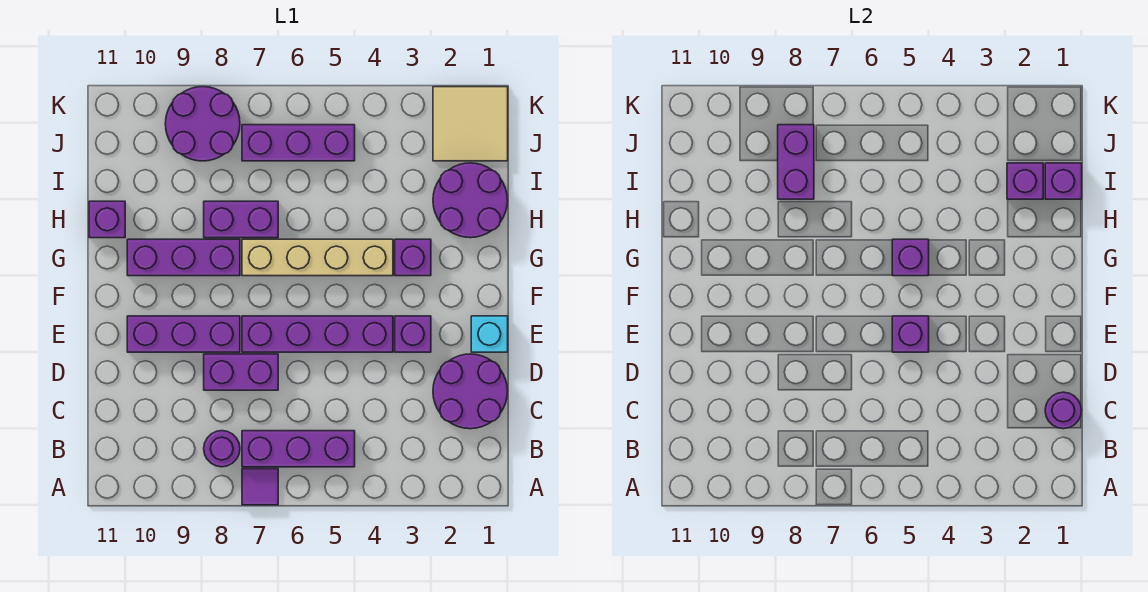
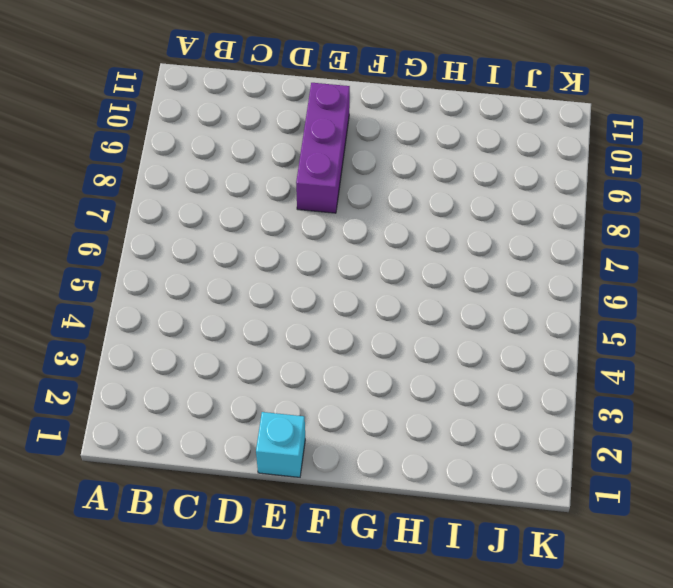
none -> purple 1x1 tile [242,469,278,505]
none -> purple 1x3 brick [242,431,355,467]
none -> purple 1x1 round brick [204,431,240,467]

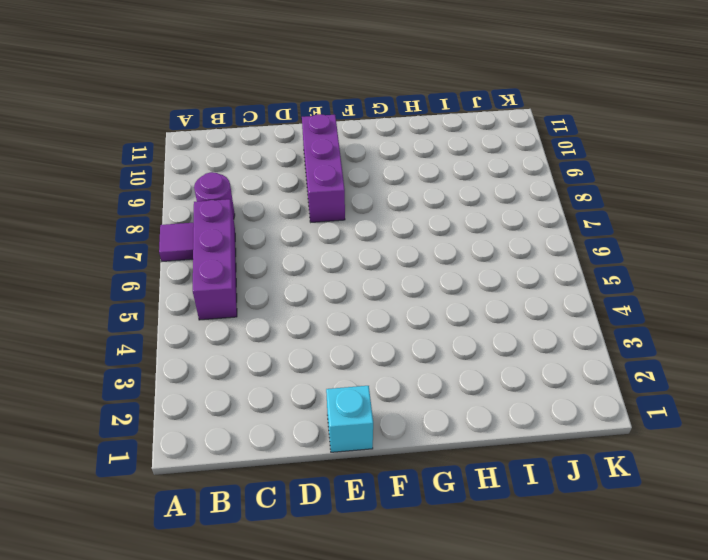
none -> purple 2x2 round brick [433,354,508,429]
none -> purple 1x2 brick [204,354,278,390]
none -> purple 1x1 brick [395,316,431,352]

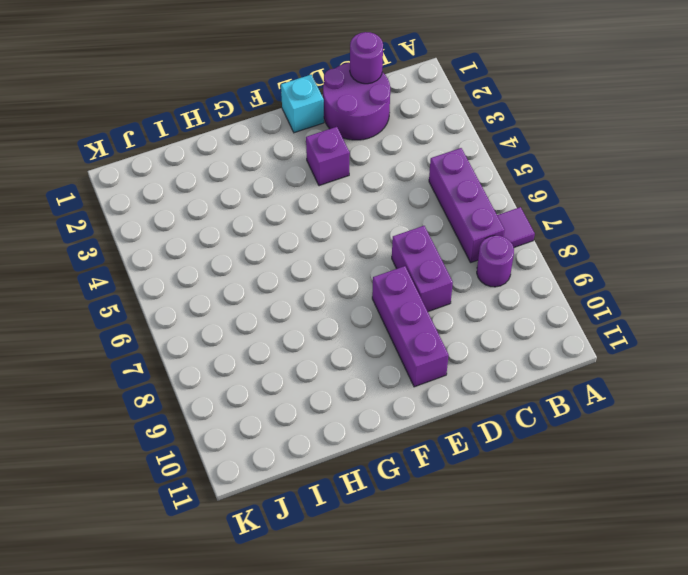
none -> purple 1x4 brick [242,316,393,352]
none -> purple 1x1 brick [395,239,431,276]
none -> tan 1x4 brick [242,239,393,276]

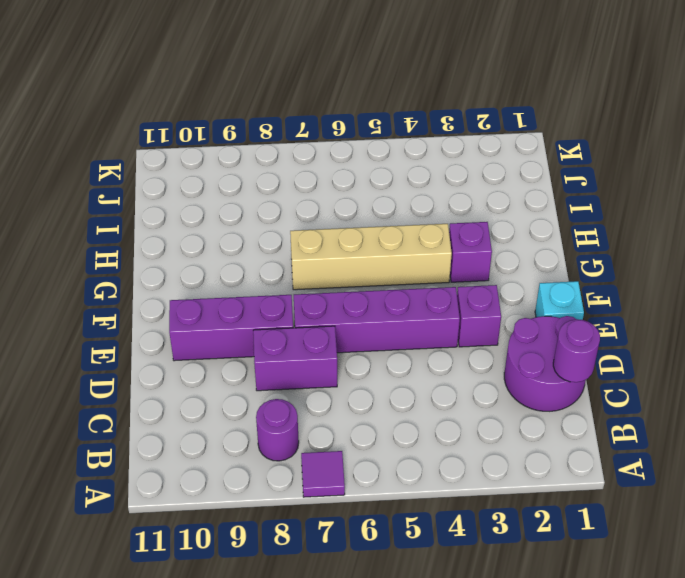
none -> purple 1x3 brick [242,431,355,467]
none -> purple 1x3 brick [127,239,240,276]
none -> purple 2x2 round brick [433,163,508,238]

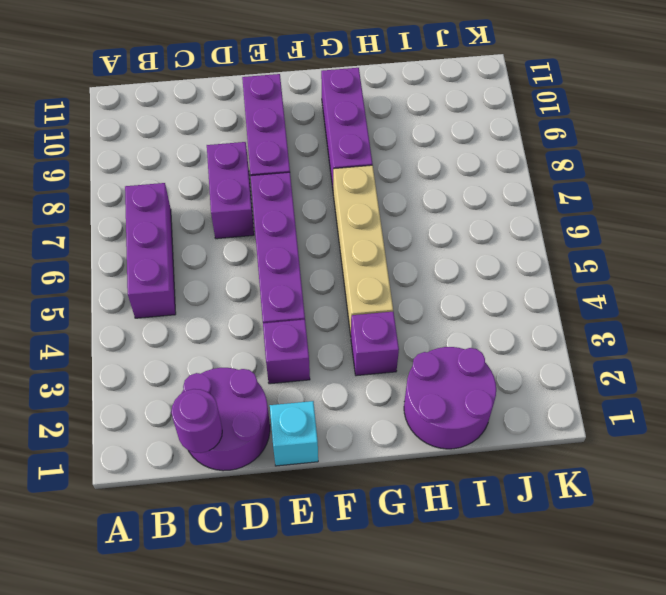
none -> purple 1x1 tile [242,469,278,505]
none -> purple 1x1 round brick [204,431,240,467]
none -> purple 1x2 brick [204,201,278,238]

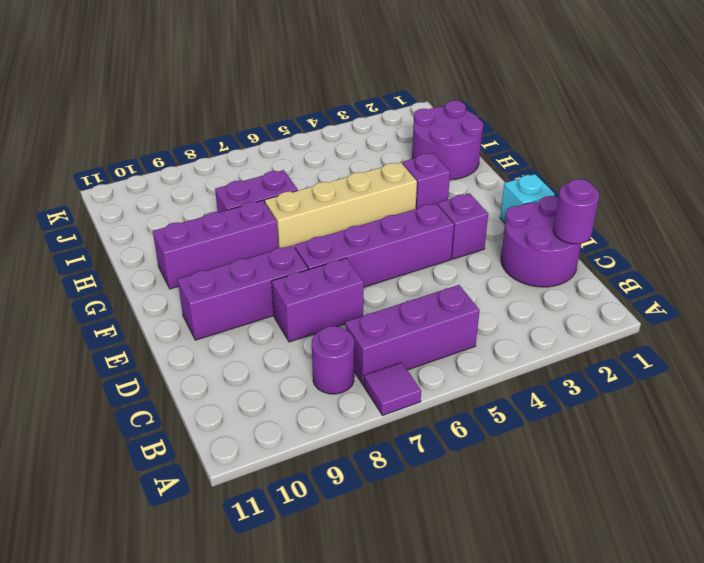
none -> purple 1x1 brick [89,201,125,238]
none -> tan 2x2 tile [433,87,508,161]
none -> purple 1x3 brick [242,125,355,161]

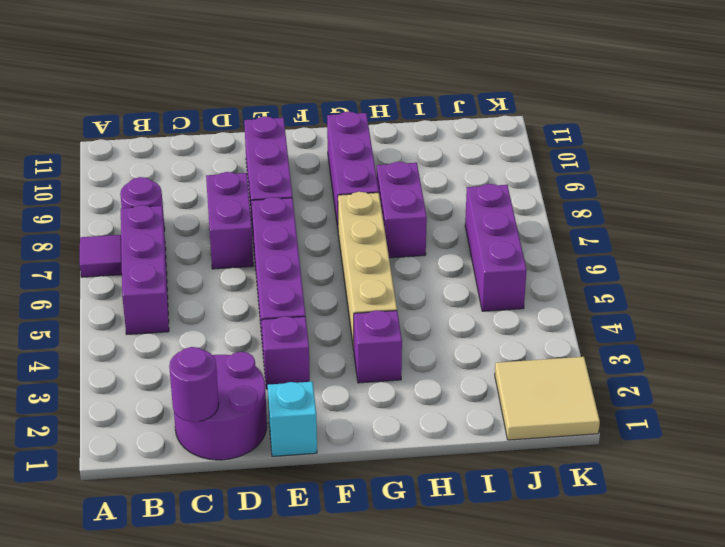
none -> purple 2x2 round brick [433,163,508,238]
none -> purple 1x1 brick [89,201,125,238]
none -> purple 2x2 round brick [165,87,240,161]

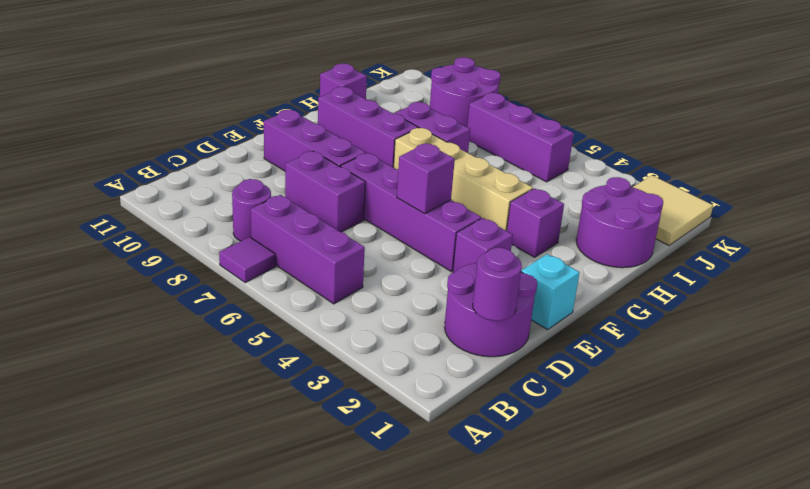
none -> purple 1x1 brick [892,239,929,276]
none -> purple 1x1 brick [1045,163,1082,199]
none -> purple 1x1 brick [1007,163,1043,199]

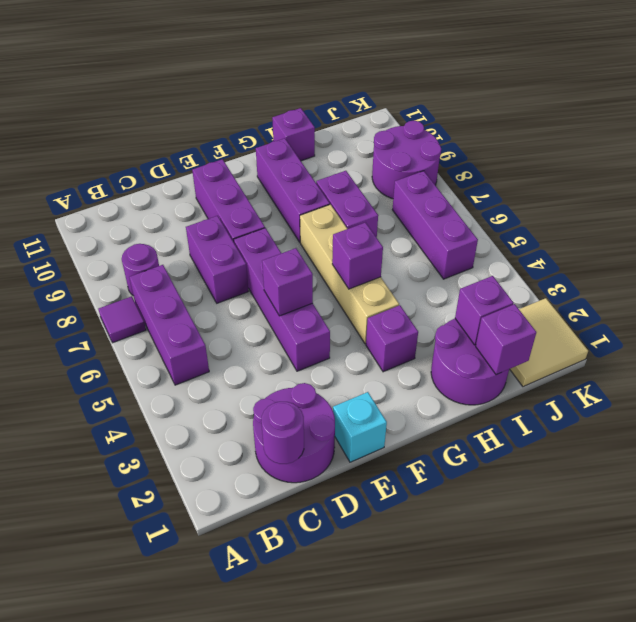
none -> purple 1x1 brick [395,316,431,352]
none -> purple 1x2 brick [778,125,814,199]

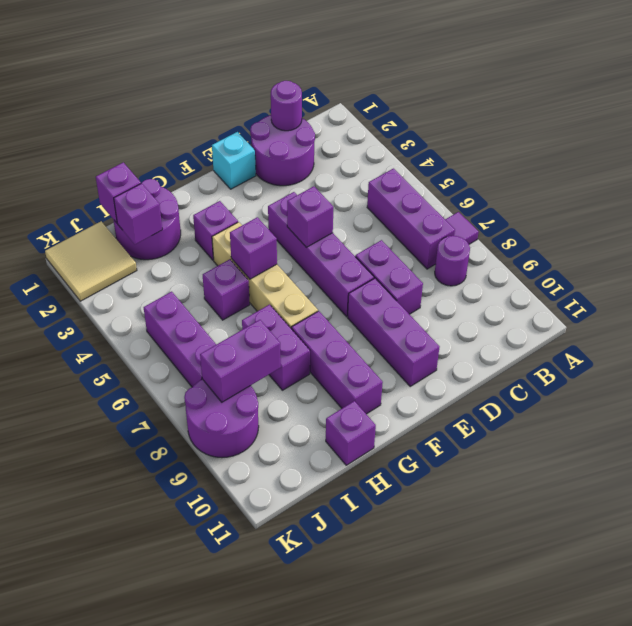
purple 1x1 brick [203,259,250,320] -> purple 1x1 brick moved to [395,316,431,352]

